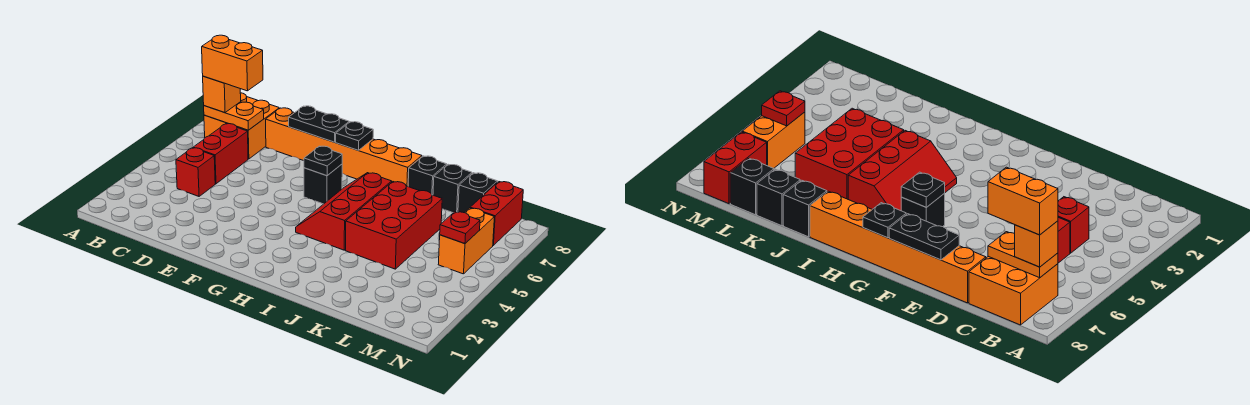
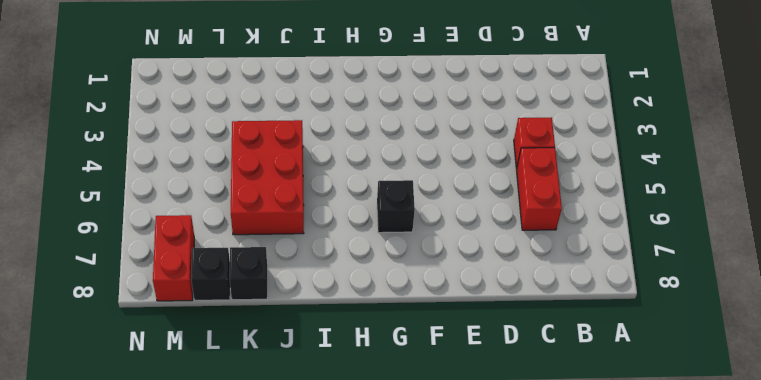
none -> orange 2x2 brick [204,93,279,159]
none -> orange 1x6 brick [266,108,422,186]
none -> red 2x3 slope [296,173,392,250]

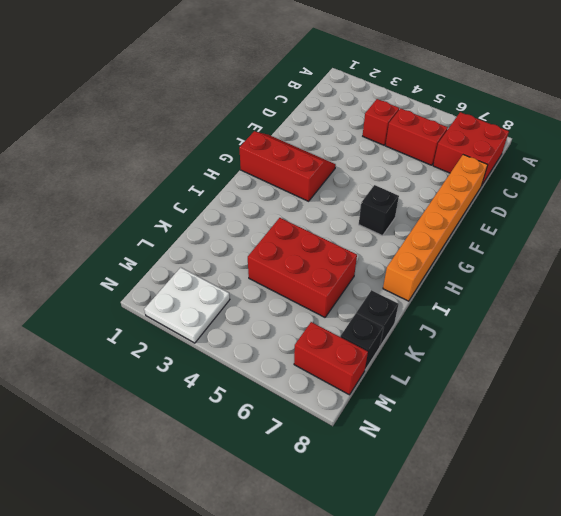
red 2x2 brick [433,112,509,185] -> orange 2x2 brick [204,93,279,159]
red 2x3 slope [239,131,336,201] -> red 2x3 slope moved to [296,173,392,250]
white 2x2 plate [144,267,230,343] -> none
none -> black 1x1 brick [408,156,447,195]
none -> orange 1x2 brick [438,208,494,274]
none -> orange 1x2 plate [204,102,264,130]

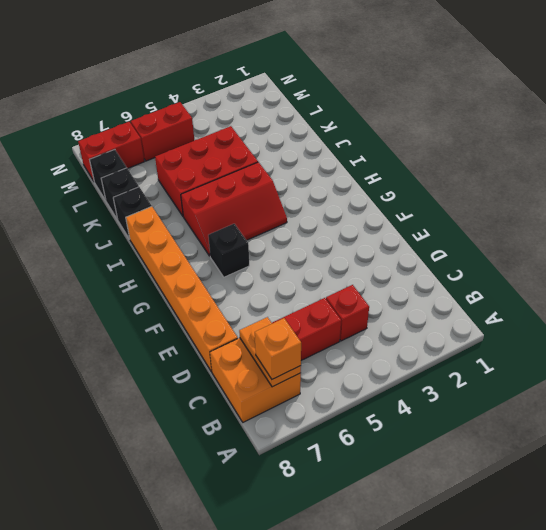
red 1x2 brick [131,102,194,161] -> orange 1x2 brick [438,208,494,274]
none -> black 1x2 plate [289,106,349,142]
none -> black 1x1 plate [304,146,342,176]
none -> black 1x1 plate [336,122,373,150]

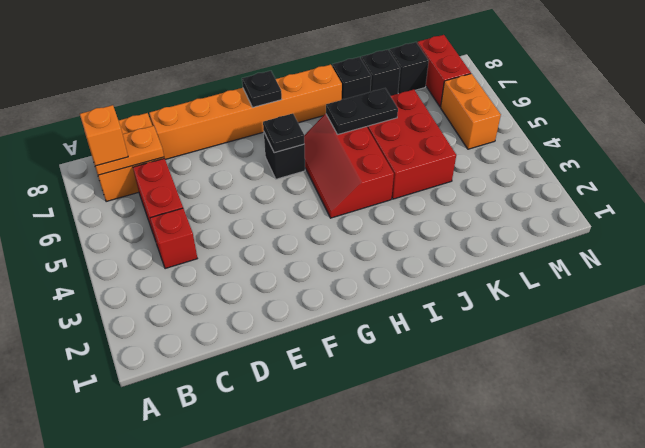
black 1x2 plate [326,88,398,135] -> black 1x2 plate moved to [289,106,349,142]
none -> red 1x1 plate [440,212,480,244]
none -> orange 1x2 brick [202,35,263,91]

